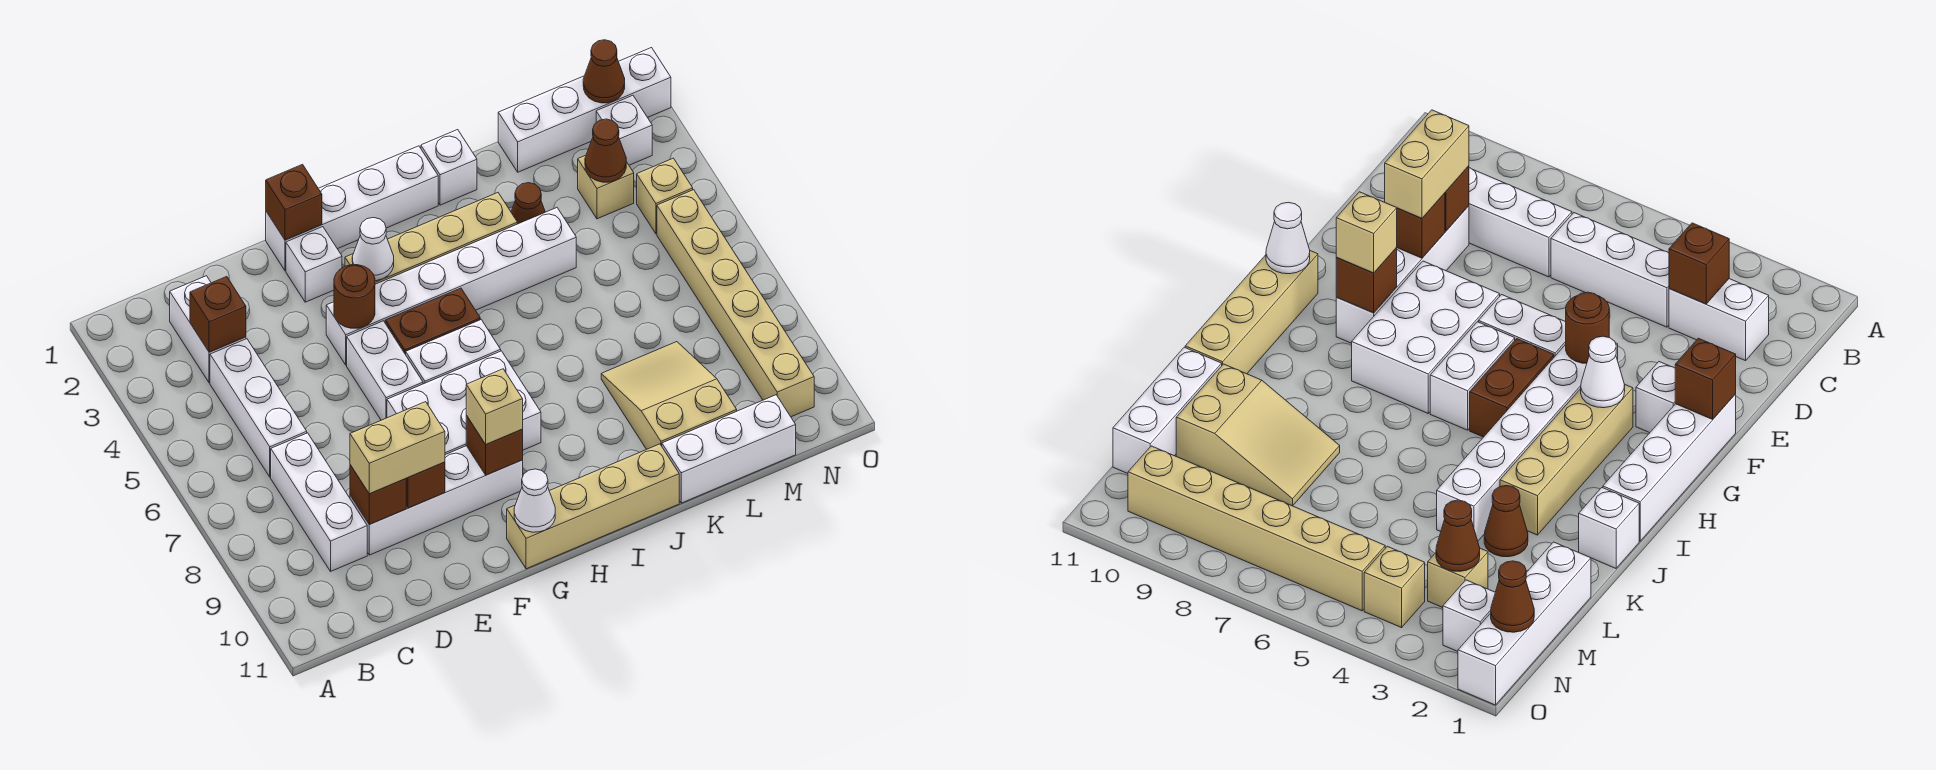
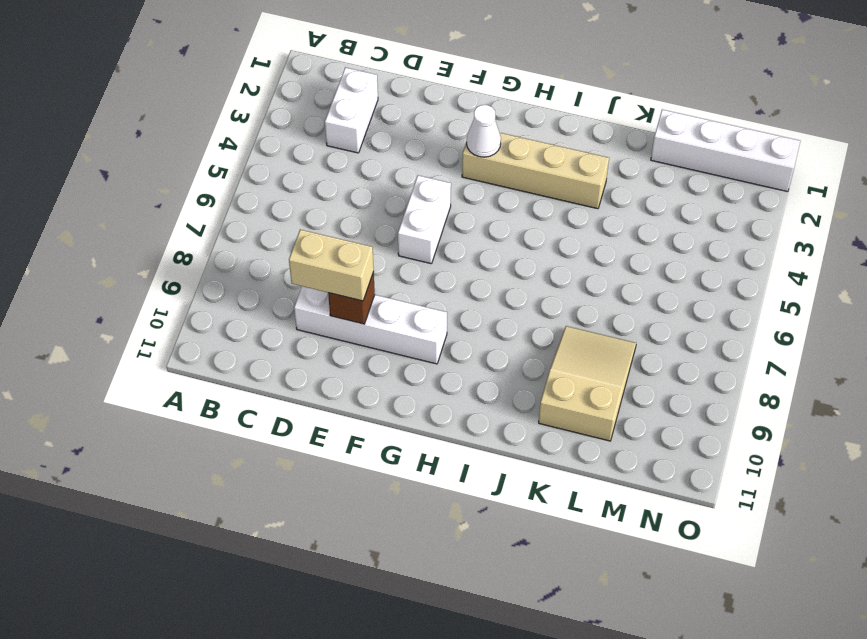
none -> white 1x3 brick [210,339,307,477]
none -> white 1x3 brick [271,433,367,571]
none -> white 1x4 brick [266,146,438,271]
none -> white 1x1 brick [286,227,342,302]

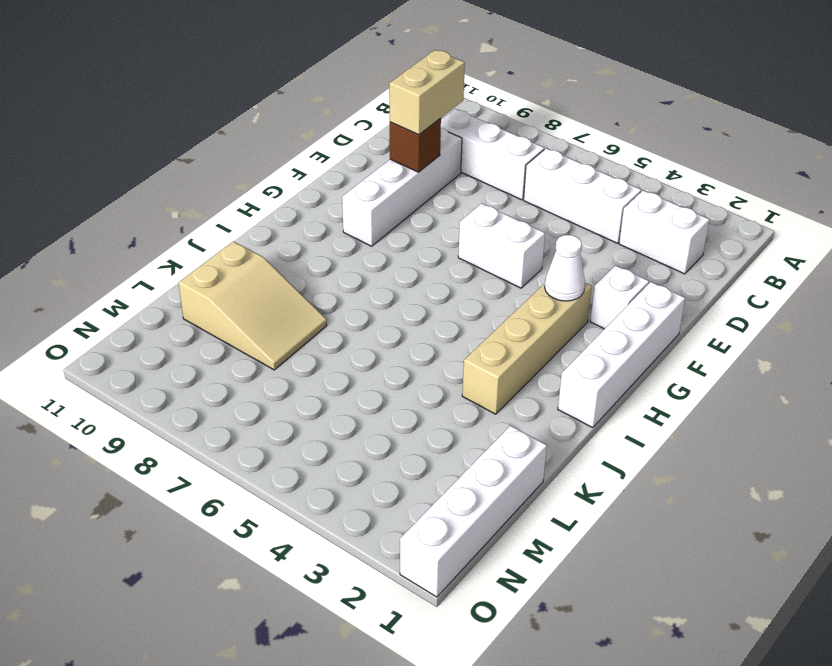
none -> white 1x6 brick [326,208,576,365]
none -> white 2x3 brick [387,351,541,455]
none -> brown 1x2 brick [385,288,480,355]
none -> white 1x2 brick [406,320,501,384]

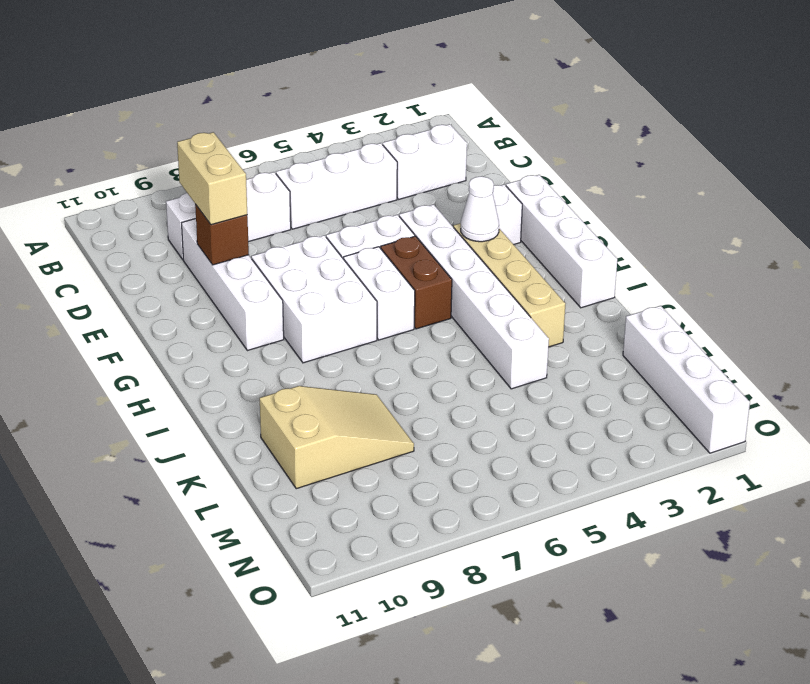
none -> tan 1x4 brick [507,444,679,569]
none -> white 1x1 brick [421,130,477,205]
none -> brown 1x1 cone [511,183,545,224]
none -> white 1x3 brick [662,395,796,503]

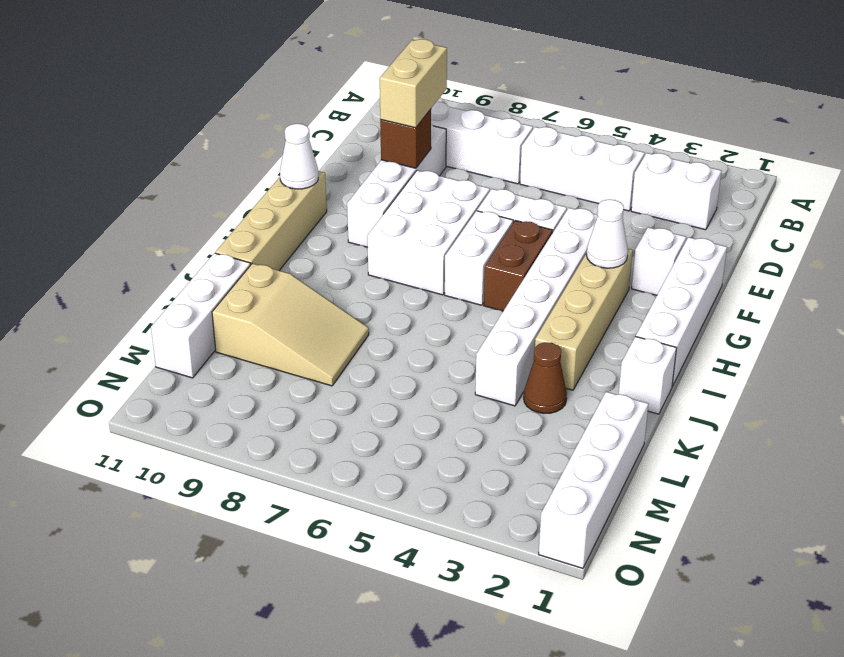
none -> tan 1x1 brick [578,155,634,219]
none -> white 1x1 brick [596,95,652,165]
none -> tan 1x1 brick [637,158,693,234]
none -> tan 1x6 brick [657,190,814,417]

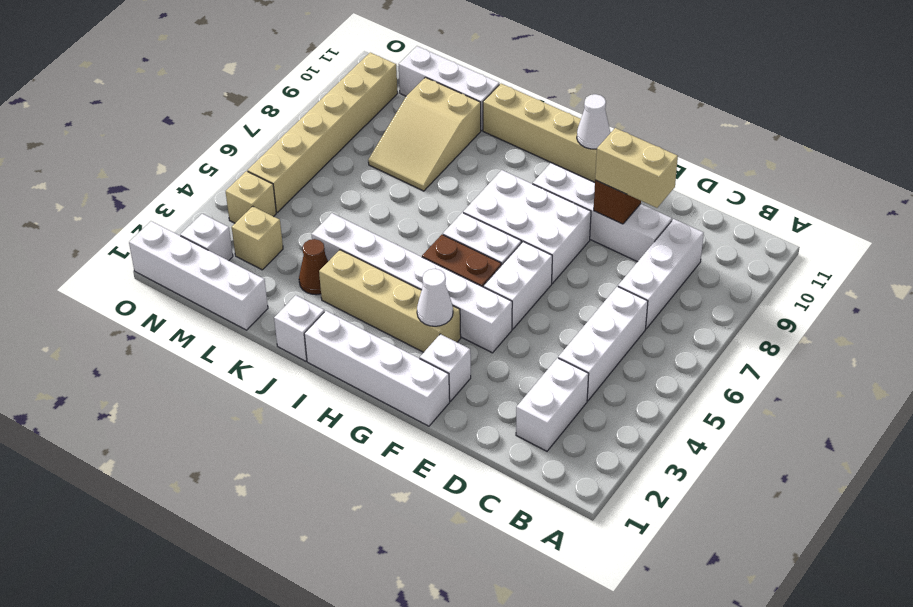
none -> brown 1x1 brick [190,277,246,352]
none -> brown 1x1 brick [350,465,406,525]
none -> brown 1x1 brick [266,164,322,240]
none -> brown 1x1 round brick [334,265,375,328]

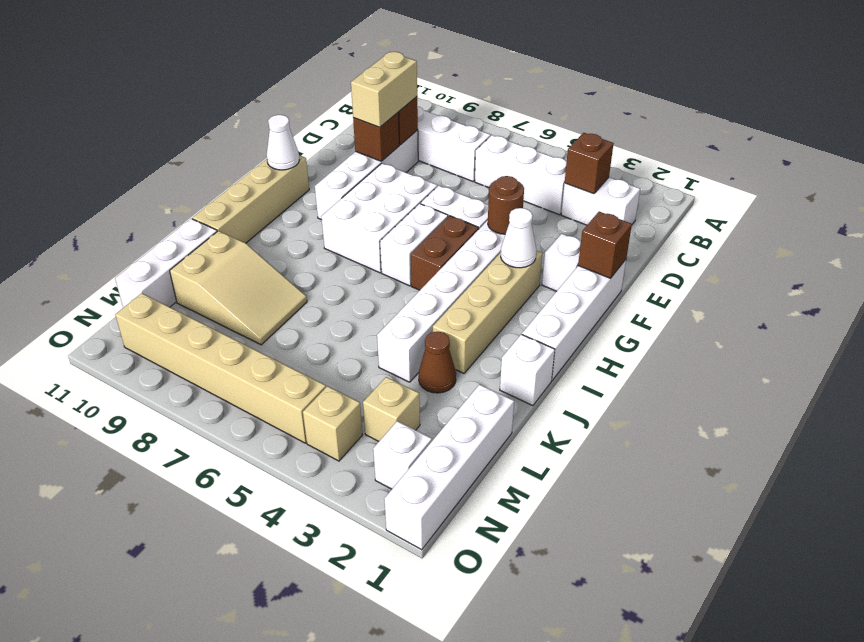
none -> brown 1x1 brick [466,415,523,475]
none -> brown 1x1 cone [585,119,626,182]
none -> brown 1x1 cone [583,40,625,103]
none -> tan 1x1 brick [466,369,523,444]

